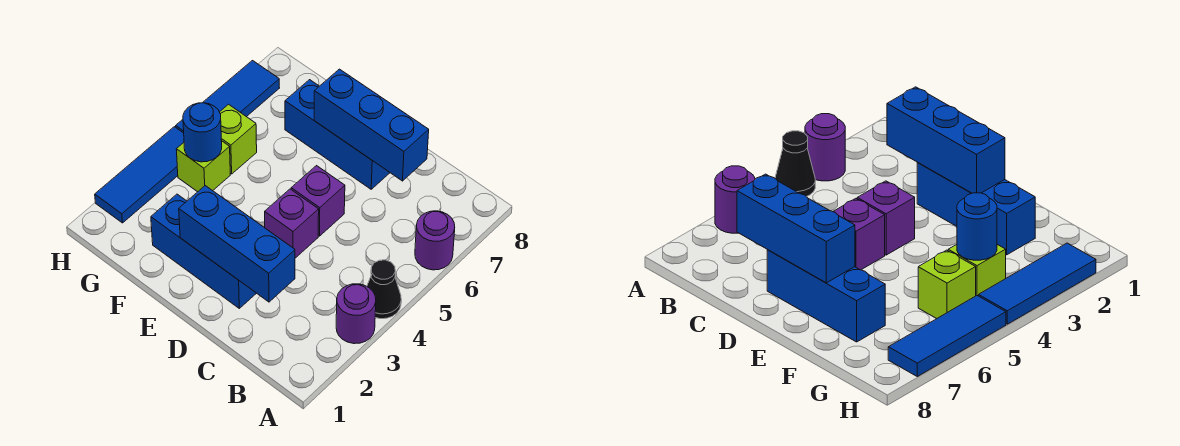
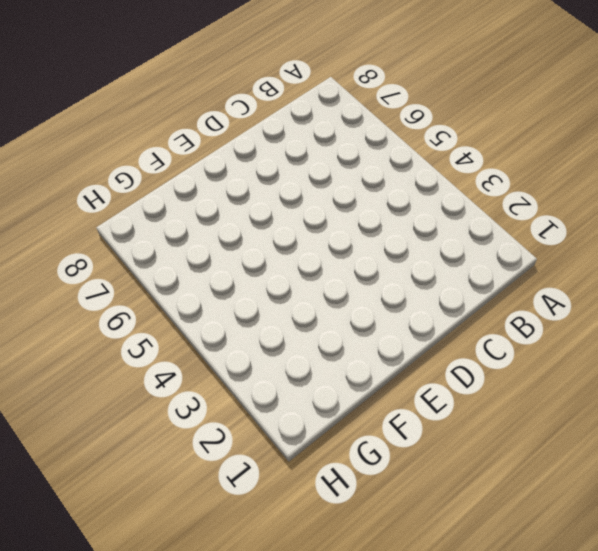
none -> purple 1x1 round brick [336,284,376,344]
none -> black 1x1 cone [367,260,401,319]
none -> purple 1x1 round brick [415,211,455,270]

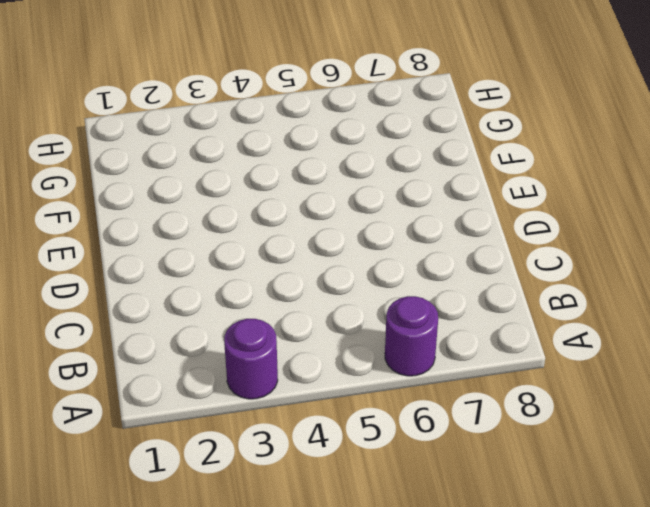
none -> black 1x1 cone [367,260,401,319]
none -> blue 1x3 brick [151,194,256,308]
none -> purple 1x1 brick [265,189,319,258]

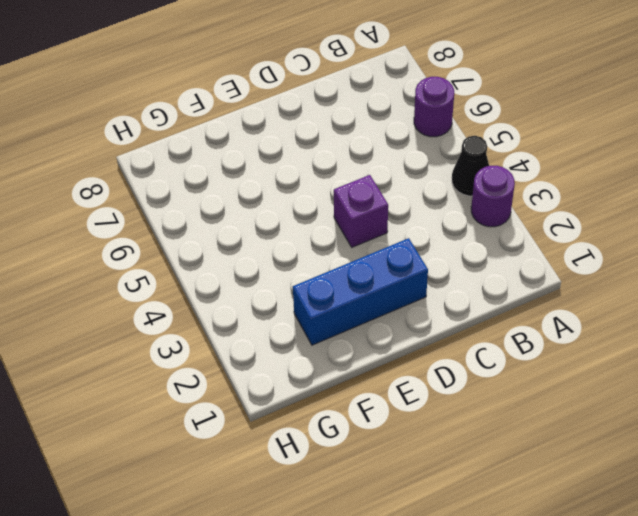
none -> purple 1x1 brick [291,166,345,236]
none -> blue 1x3 brick [285,80,390,189]
none -> lime 1x1 brick [176,141,230,192]

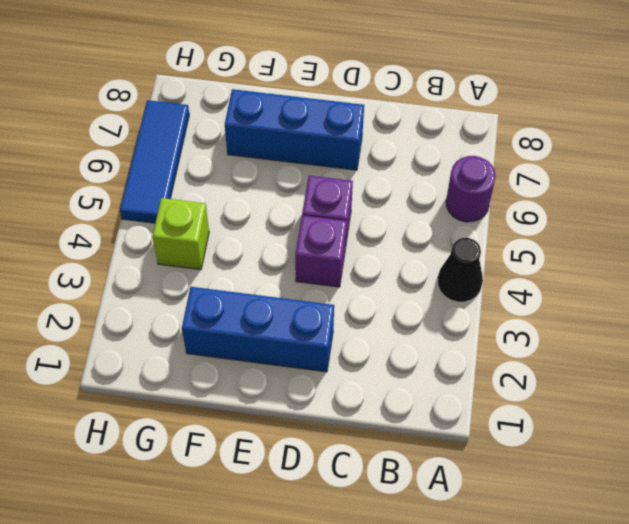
none -> purple 1x1 round brick [336,284,376,344]
none -> lime 1x1 brick [220,104,257,174]
none -> blue 1x3 tile [95,127,184,223]

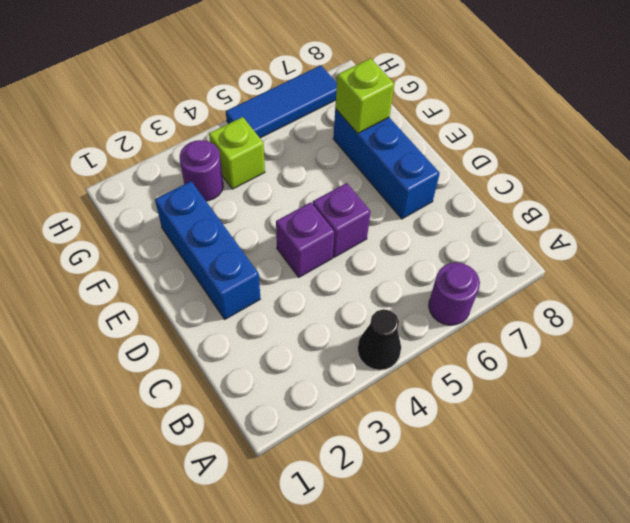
lime 1x1 brick [335,58,394,133] -> lime 1x1 brick moved to [220,104,257,174]
purple 1x1 round brick [180,140,223,201] -> purple 1x1 round brick moved to [336,284,376,344]
none -> blue 1x3 tile [95,127,184,223]
none -> blue 1x3 brick [179,186,295,302]
none -> blue 1x3 brick [314,69,429,181]

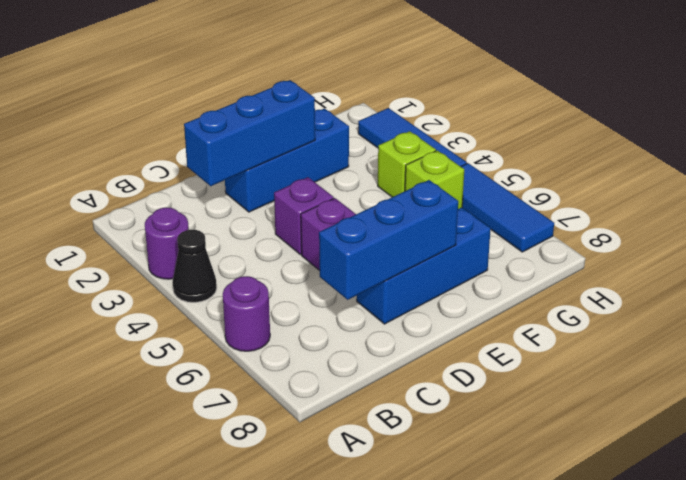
none -> blue 1x1 round brick [183,103,222,162]

